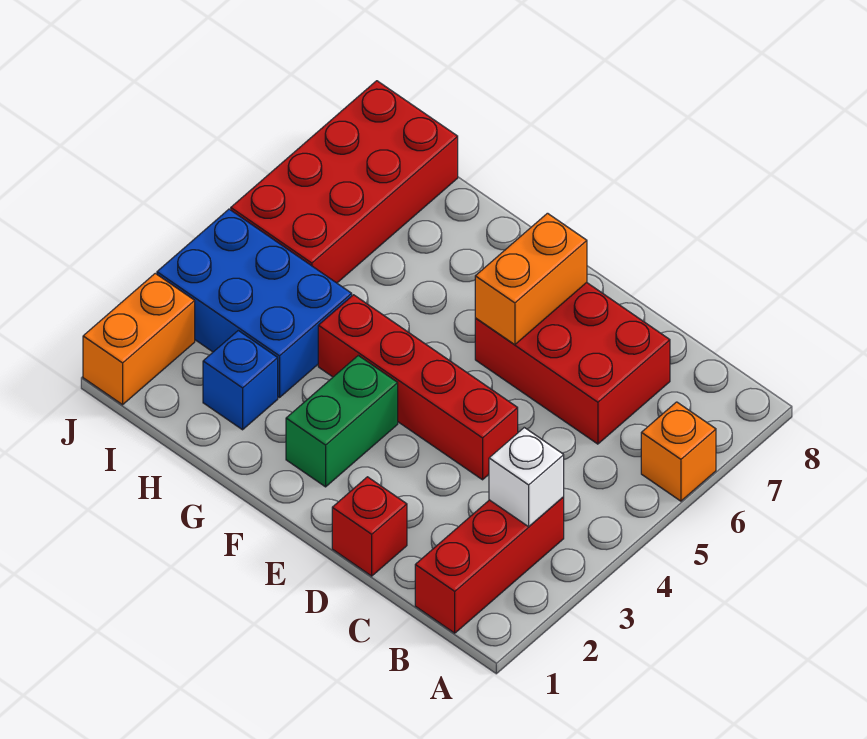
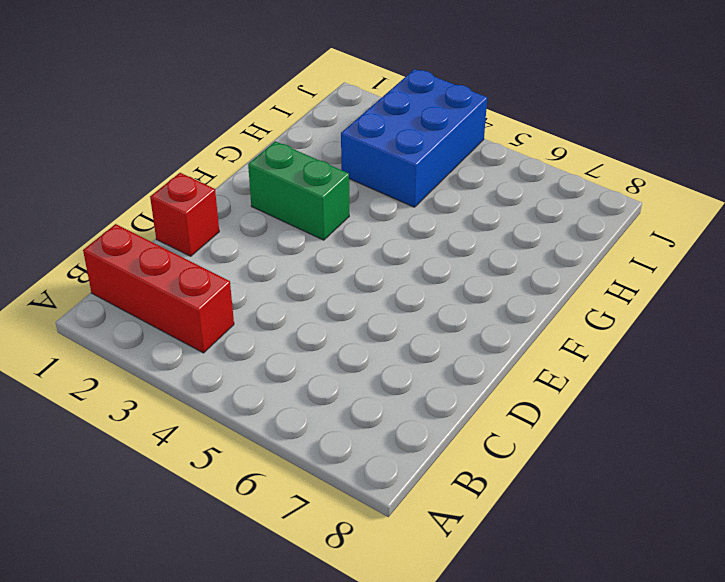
none -> orange 1x1 brick [641,402,716,501]
none -> red 2x3 brick [475,283,670,444]
none -> red 1x4 brick [318,295,518,480]

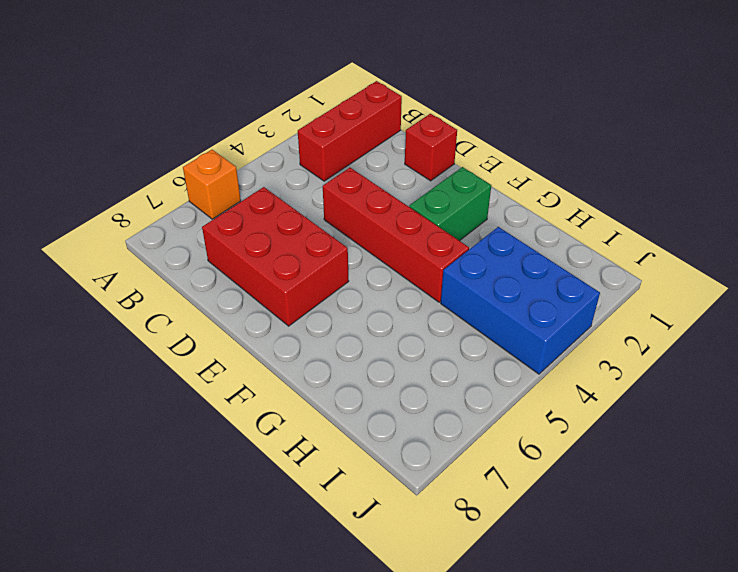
none -> blue 1x1 brick [203,331,278,430]
none -> red 2x4 brick [231,81,458,283]
none -> orange 1x2 brick [83,273,195,405]

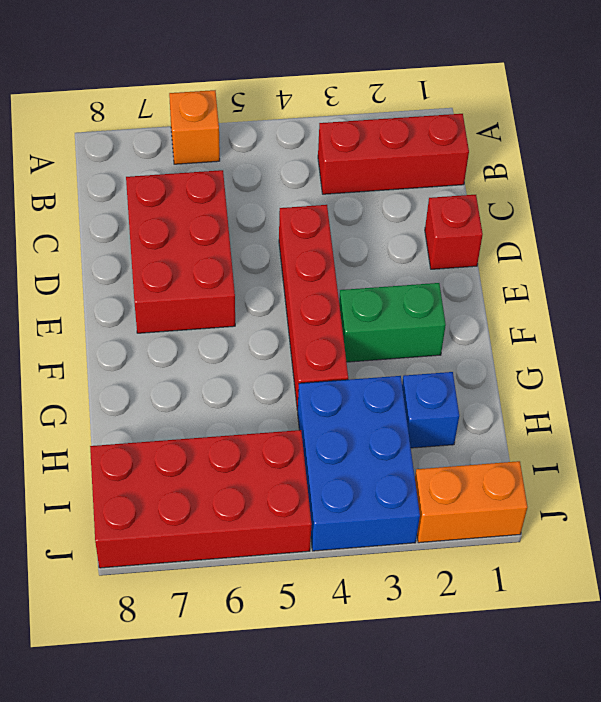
none -> white 1x1 brick [489,428,564,527]
none -> orange 1x2 brick [475,213,587,345]

